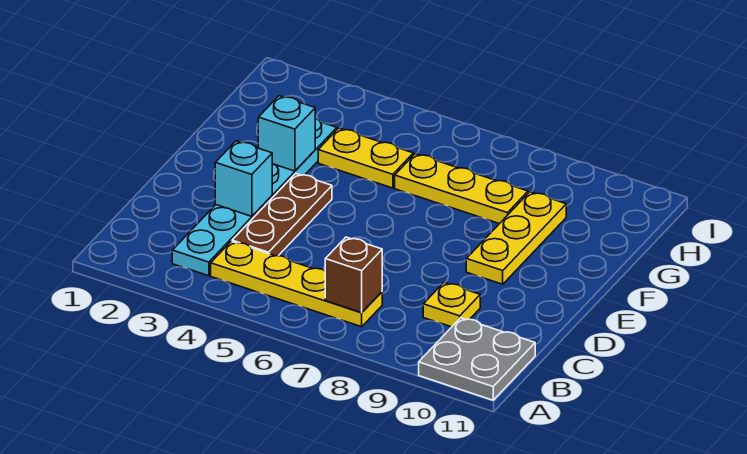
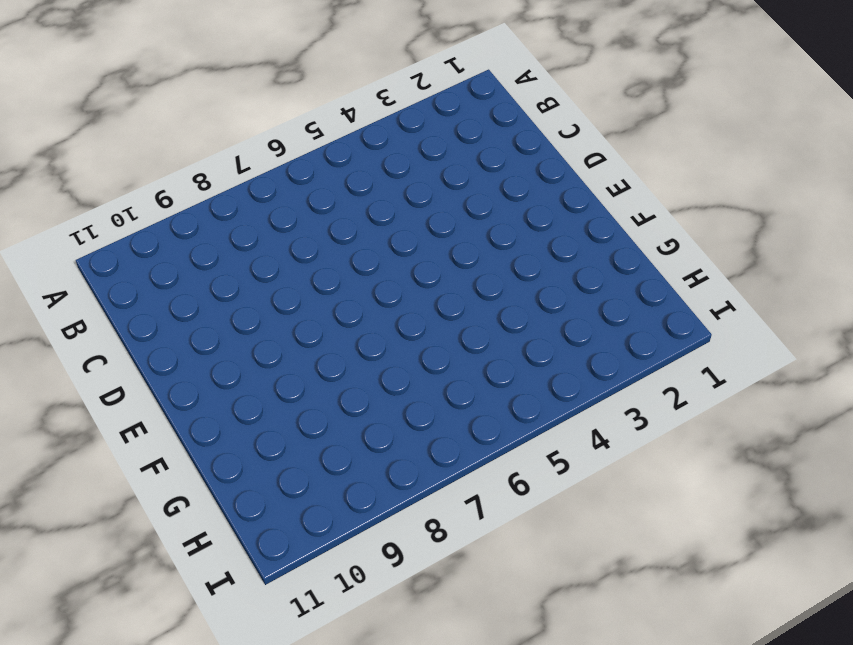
none -> grey 2x2 plate [419,318,535,400]
none -> cyan 1x6 plate [172,118,337,276]

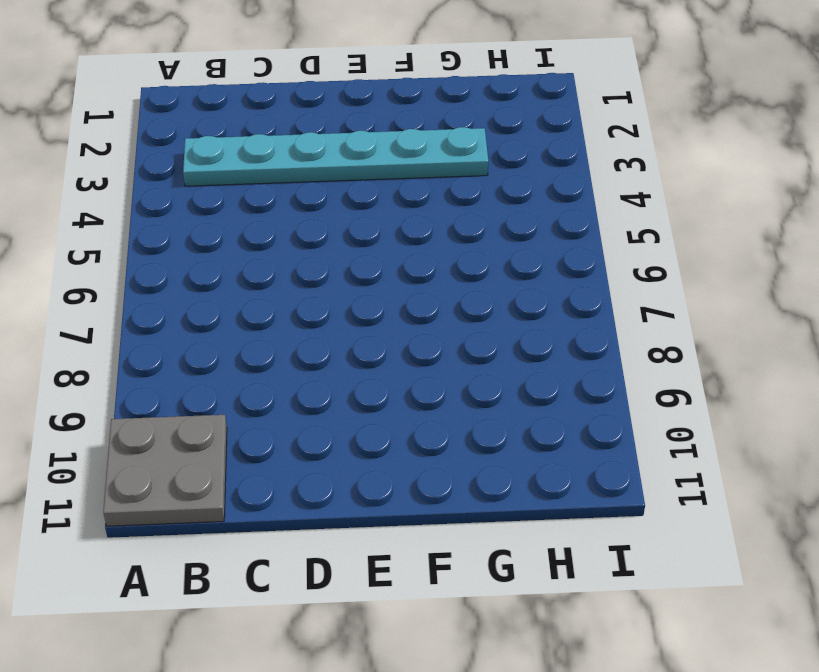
none -> yellow 1x4 plate [211,241,382,327]
none -> brown 1x3 plate [232,174,332,256]

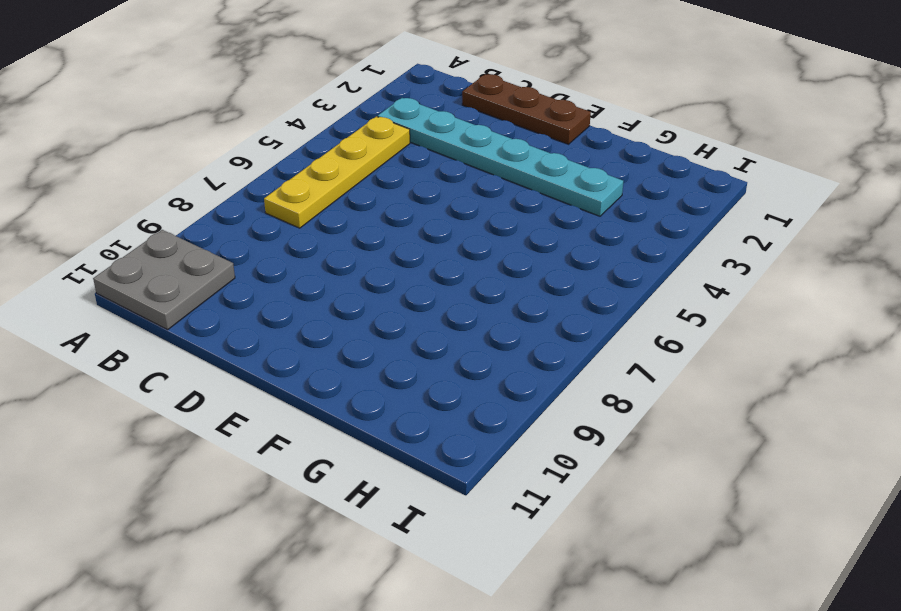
brown 1x3 plate [462,74,591,144] -> brown 1x3 plate moved to [232,174,332,256]
none -> yellow 1x1 plate [423,283,480,327]
none -> yellow 1x3 plate [466,192,566,284]

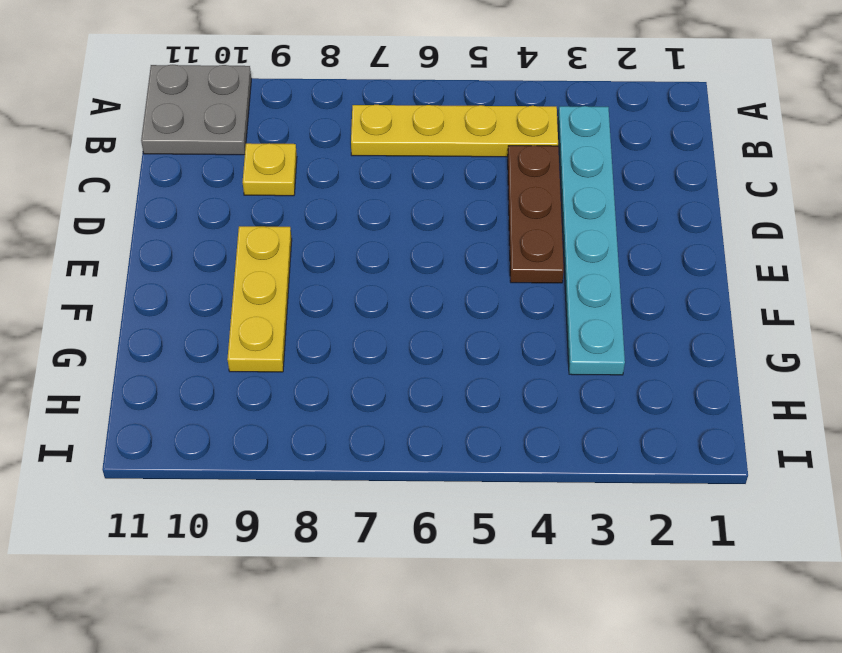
none -> yellow 1x2 plate [318,128,413,188]
none -> yellow 1x3 plate [395,154,528,224]

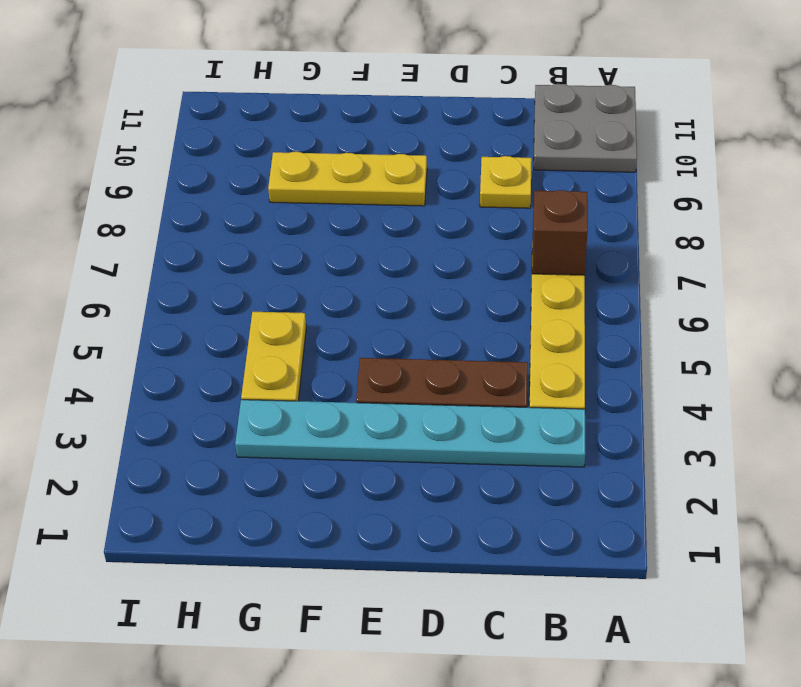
none -> yellow 1x3 plate [395,154,528,224]
none -> cyan 1x1 brick [215,141,272,216]

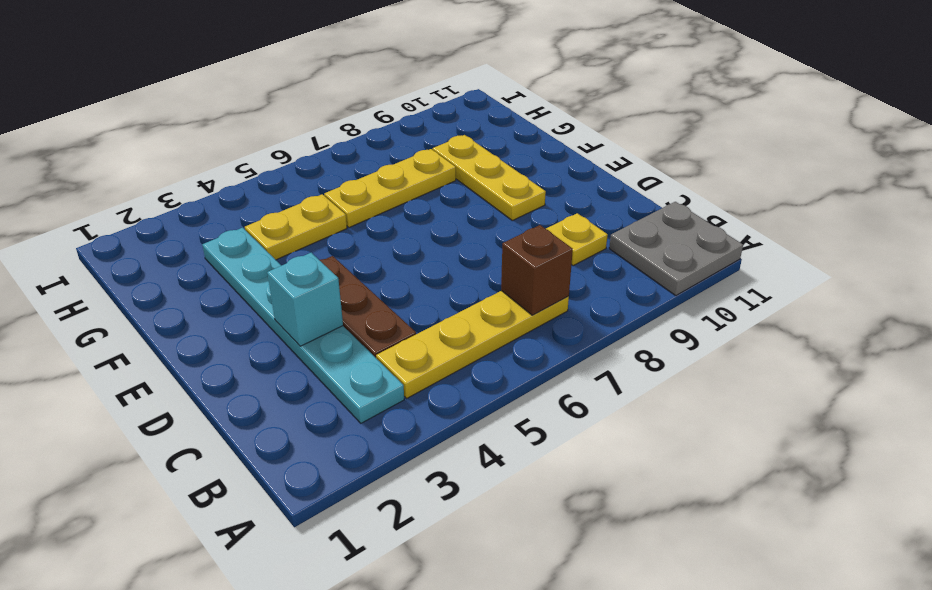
none -> cyan 1x1 brick [258,96,315,171]

